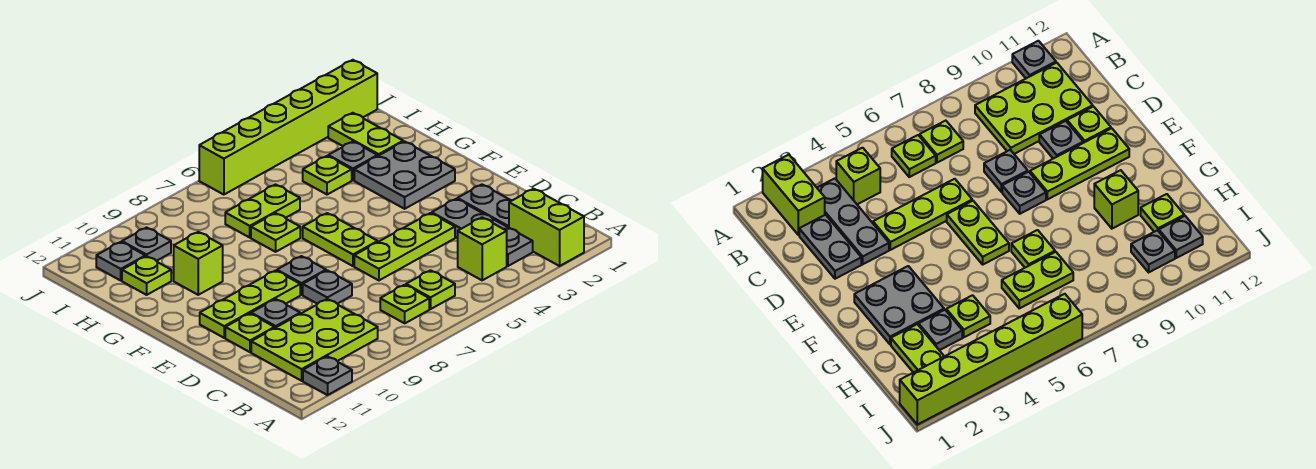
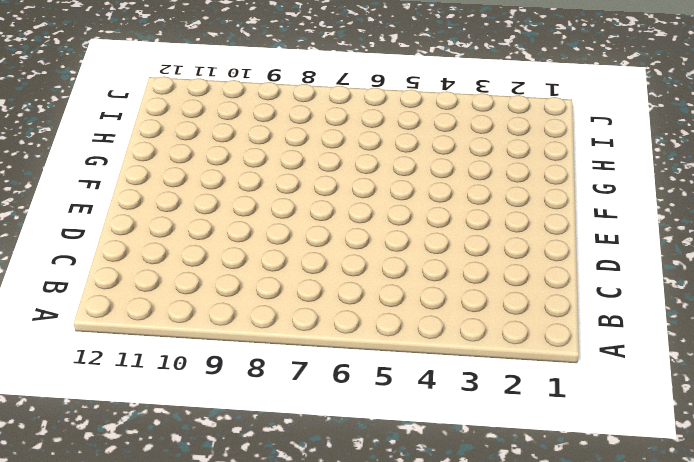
none -> lime 1x2 brick [509,189,584,266]
none -> grey 1x1 plate [303,356,352,395]
none -> grey 1x3 plate [432,199,533,266]

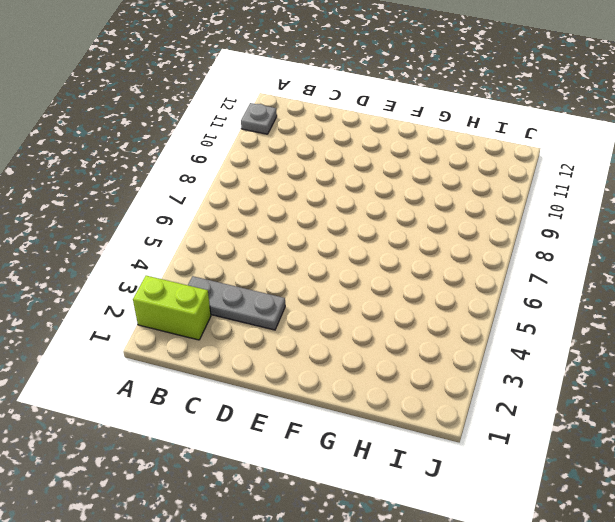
none -> lime 1x1 brick [458,217,507,280]
none -> lime 1x1 plate [406,270,455,309]
none -> lime 1x1 plate [380,285,429,323]

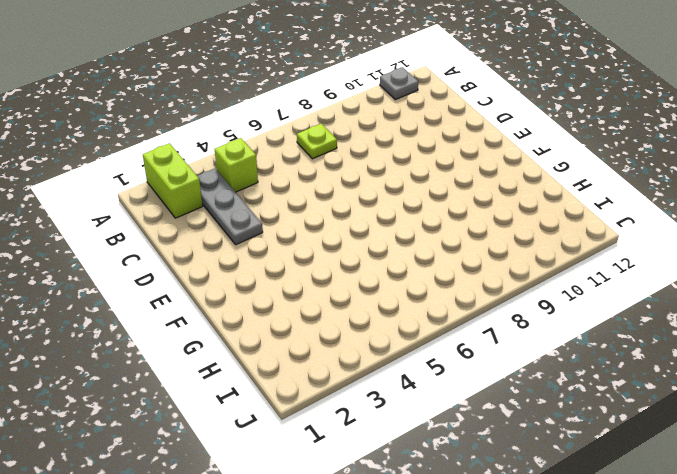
none -> lime 1x1 plate [406,270,455,309]
none -> lime 2x3 plate [251,299,378,381]
none -> grey 1x2 plate [457,185,512,228]

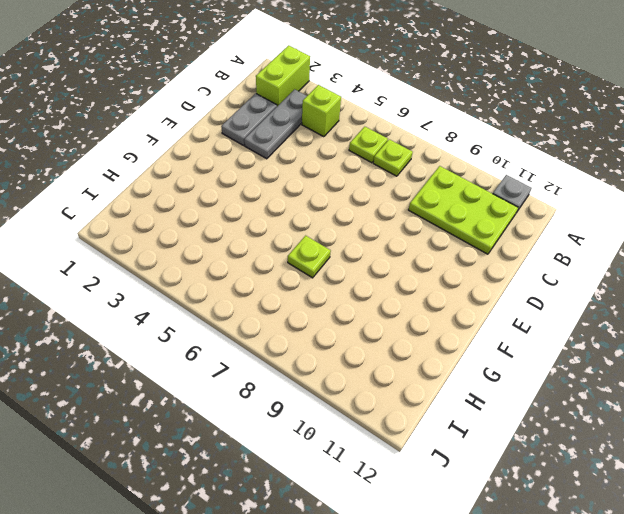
none -> lime 1x3 plate [354,213,455,280]
none -> grey 1x1 plate [303,270,352,304]
none -> grey 1x1 plate [251,299,300,328]

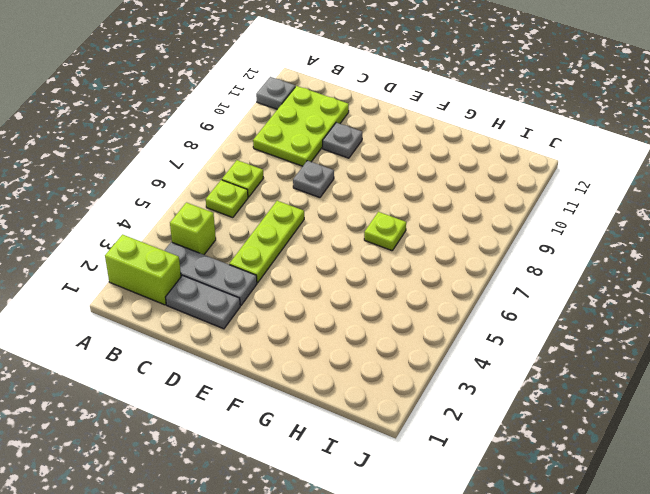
none -> lime 1x1 plate [225,314,275,352]
none -> lime 1x2 plate [303,213,378,266]
none -> grey 1x1 plate [277,256,326,295]

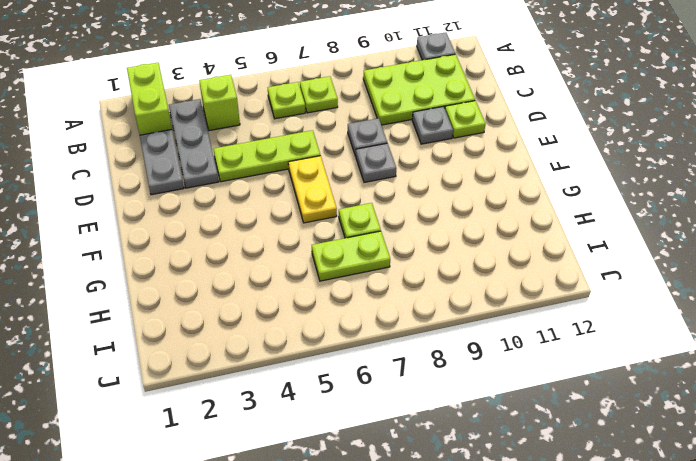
yellow 1x2 plate [288,156,337,223] -> lime 1x2 plate [303,213,378,266]
none -> lime 1x3 plate [200,270,300,338]
none -> grey 2x2 plate [354,142,455,209]
none -> lime 1x1 brick [174,232,223,295]

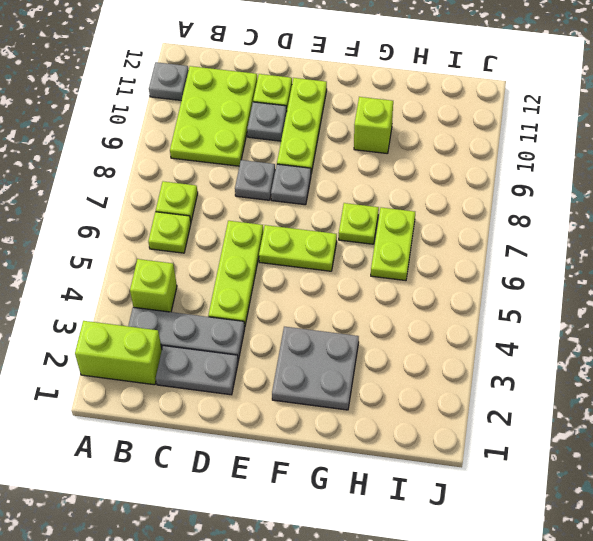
none -> lime 1x2 plate [328,113,403,156]
none -> grey 1x1 plate [328,142,377,180]
none -> lime 1x1 plate [303,156,352,195]

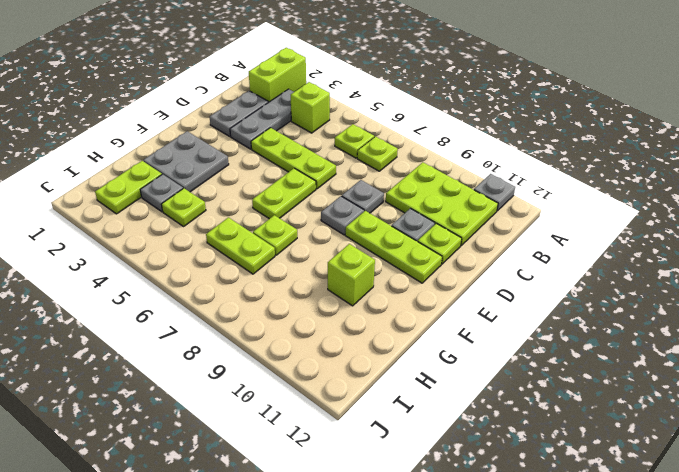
none -> lime 1x1 plate [122,256,171,295]
none -> grey 1x1 plate [122,228,171,261]
none -> grey 1x1 plate [96,242,145,280]

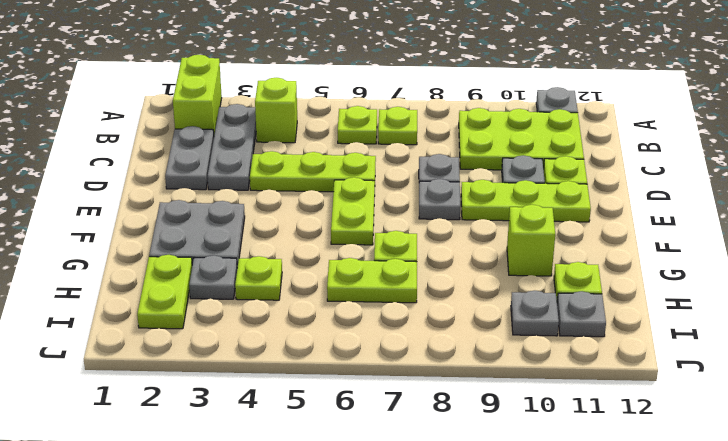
none -> lime 1x6 brick [199,60,377,195]

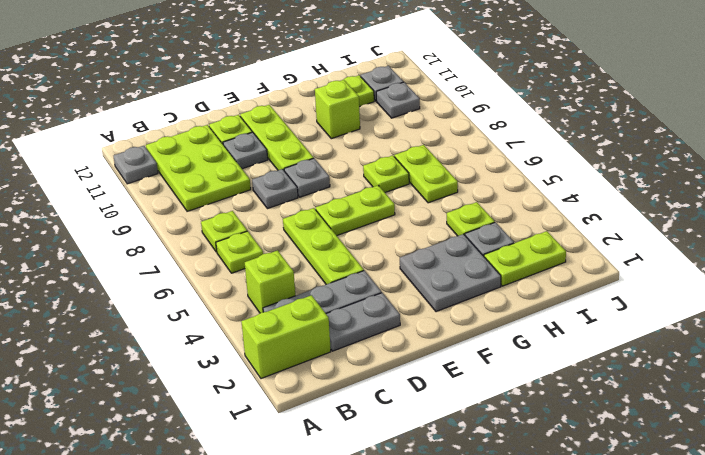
none -> lime 1x6 brick [199,60,377,195]

